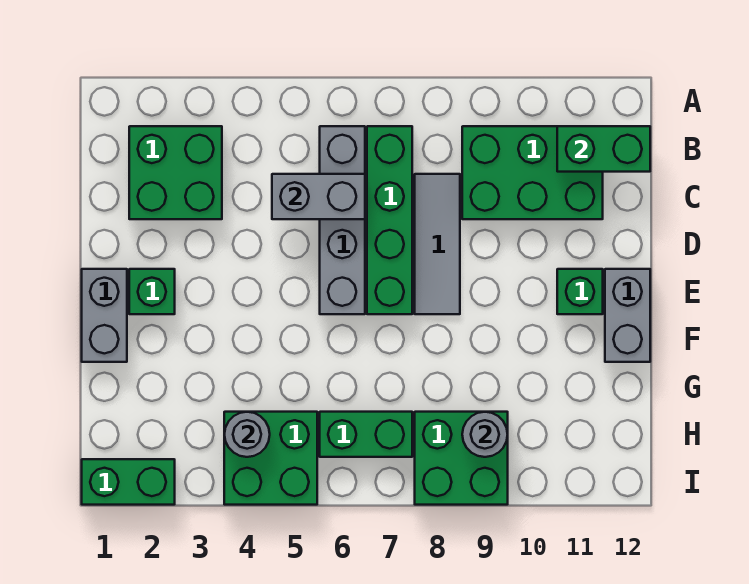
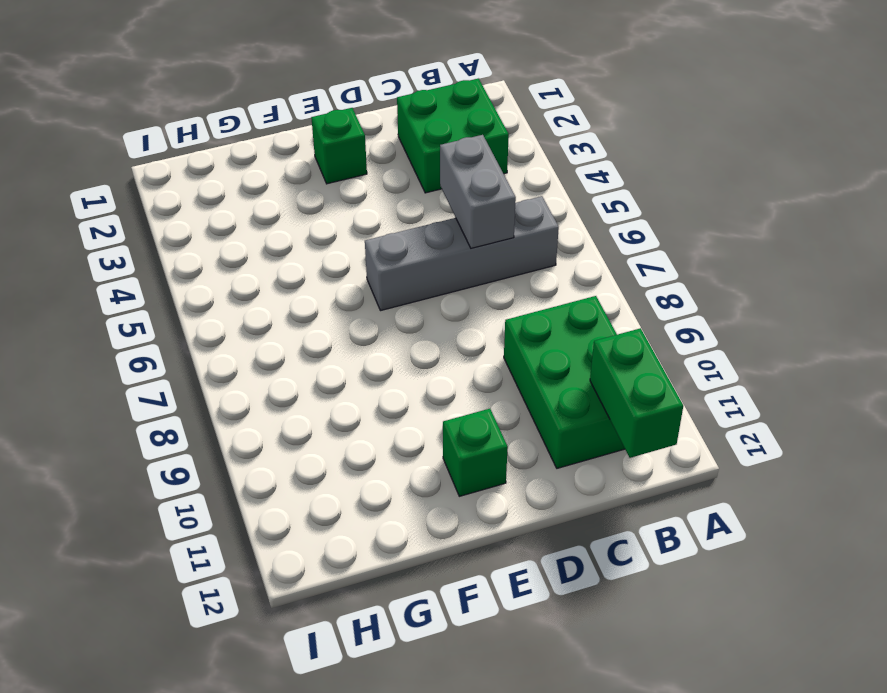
none -> green 1x4 brick [367,126,412,314]
none -> grey 1x3 tile [415,174,460,314]
none -> grey 1x2 brick [82,269,127,362]

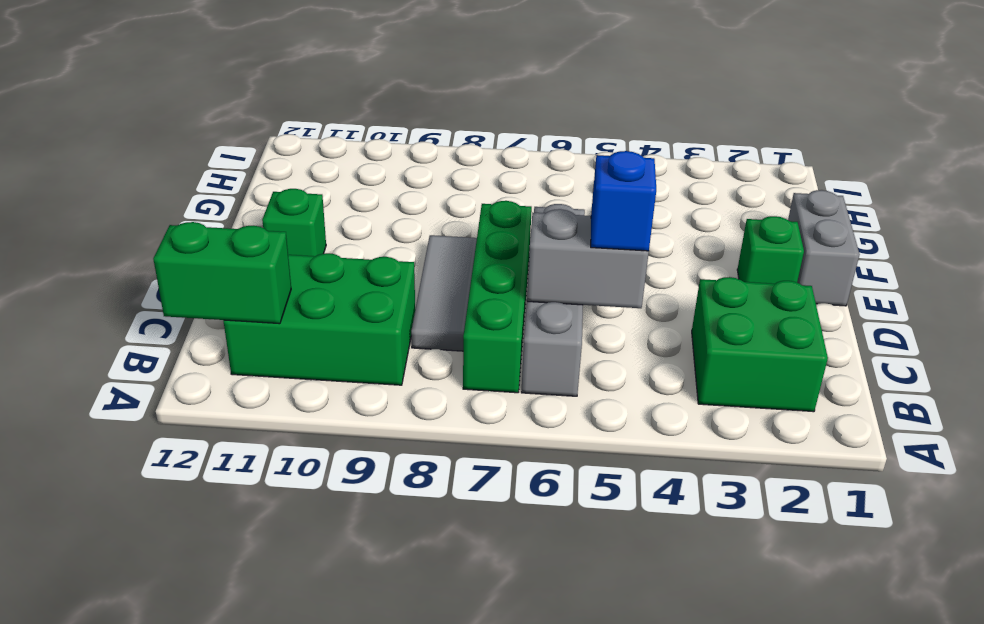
blue 1x1 brick [591,151,656,251] -> none
none -> grey 1x2 brick [605,269,650,362]
none -> green 2x2 brick [224,412,317,505]
none -> green 1x2 brick [320,412,412,457]

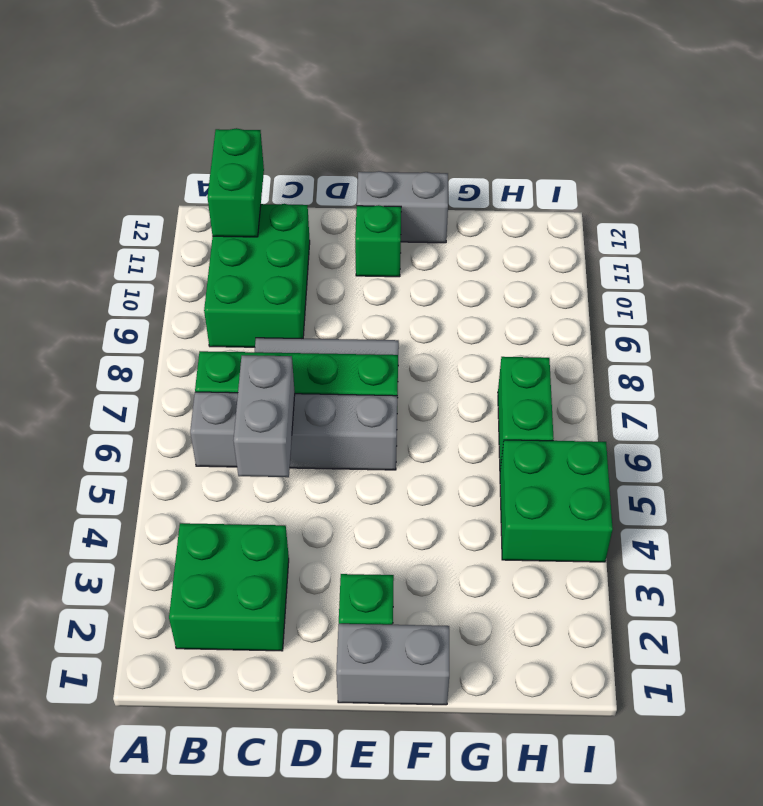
none -> green 2x2 brick [415,412,508,505]
none -> green 1x2 brick [82,459,175,505]
none -> grey 1x1 round brick [224,412,270,457]

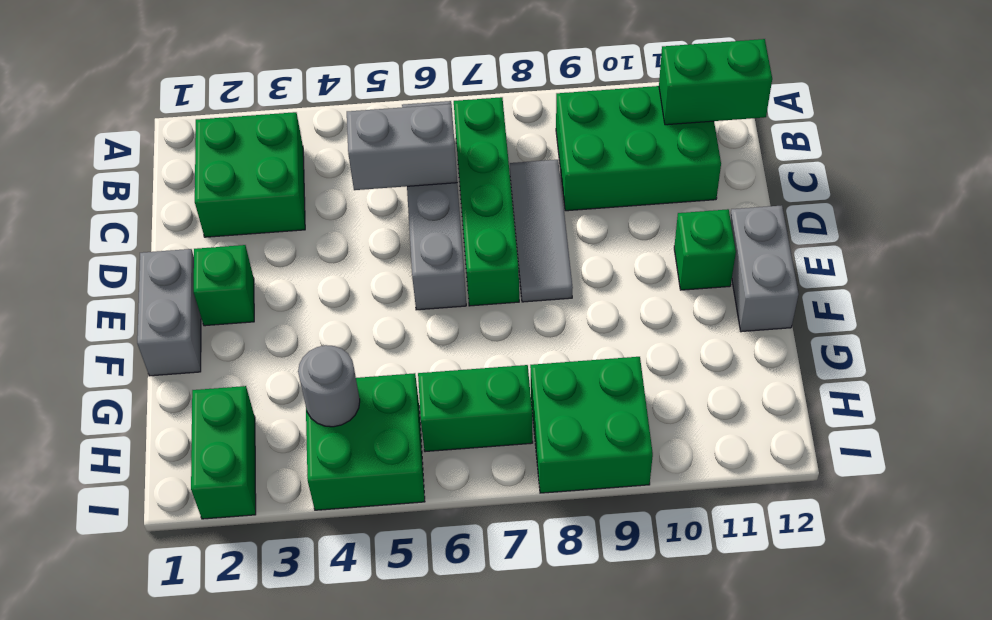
green 1x2 brick [191,386,256,519] -> green 1x2 brick turned to [82,459,175,505]
none -> grey 1x1 round brick [462,412,508,457]

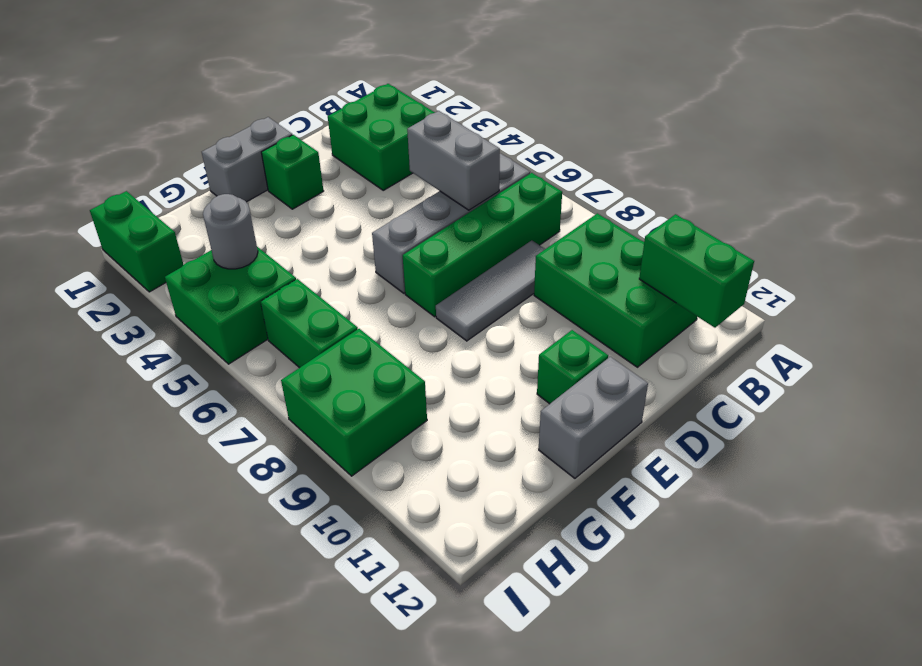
none -> grey 1x1 round brick [462,412,508,457]

